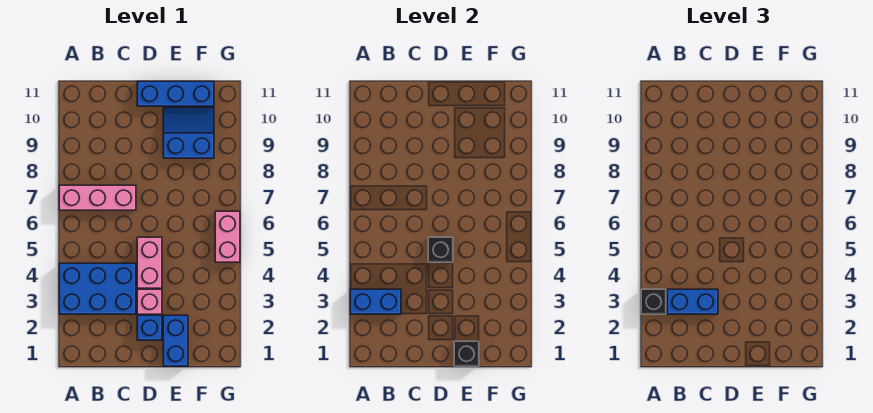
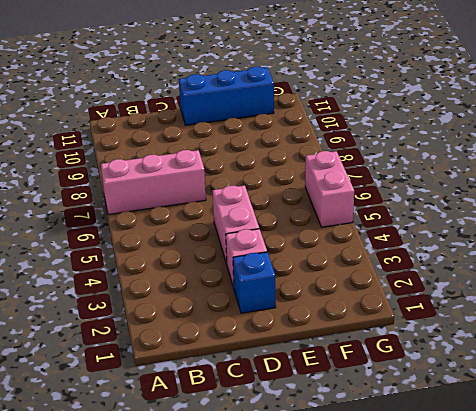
none -> blue 2x3 brick [59,263,136,314]
none -> blue 1x2 brick [163,315,188,366]
none -> blue 2x2 slope [163,107,214,158]

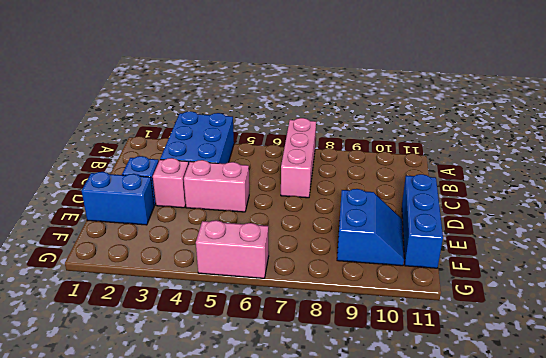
none -> blue 1x2 brick [350,289,401,314]
none -> black 1x1 brick [428,237,453,262]
none -> black 1x1 brick [454,341,479,366]

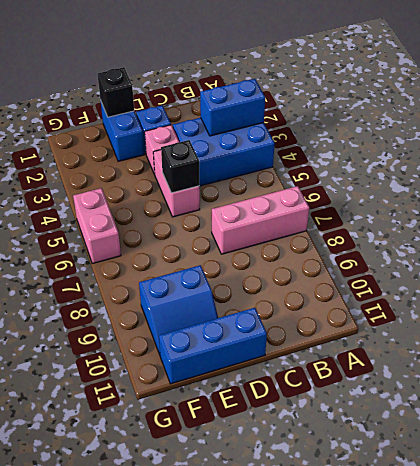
none -> black 1x1 brick [641,289,666,314]
none -> blue 1x2 brick [667,289,718,314]

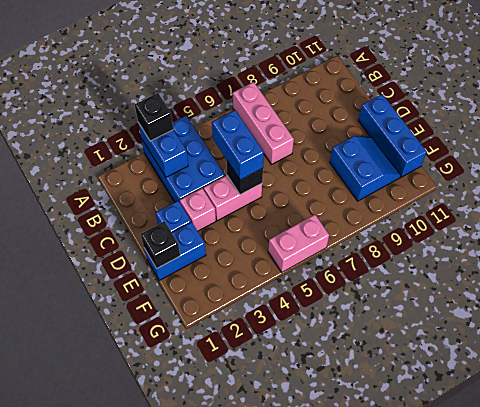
blue 1x2 brick [212,110,264,180] -> blue 1x2 brick moved to [667,289,718,314]

